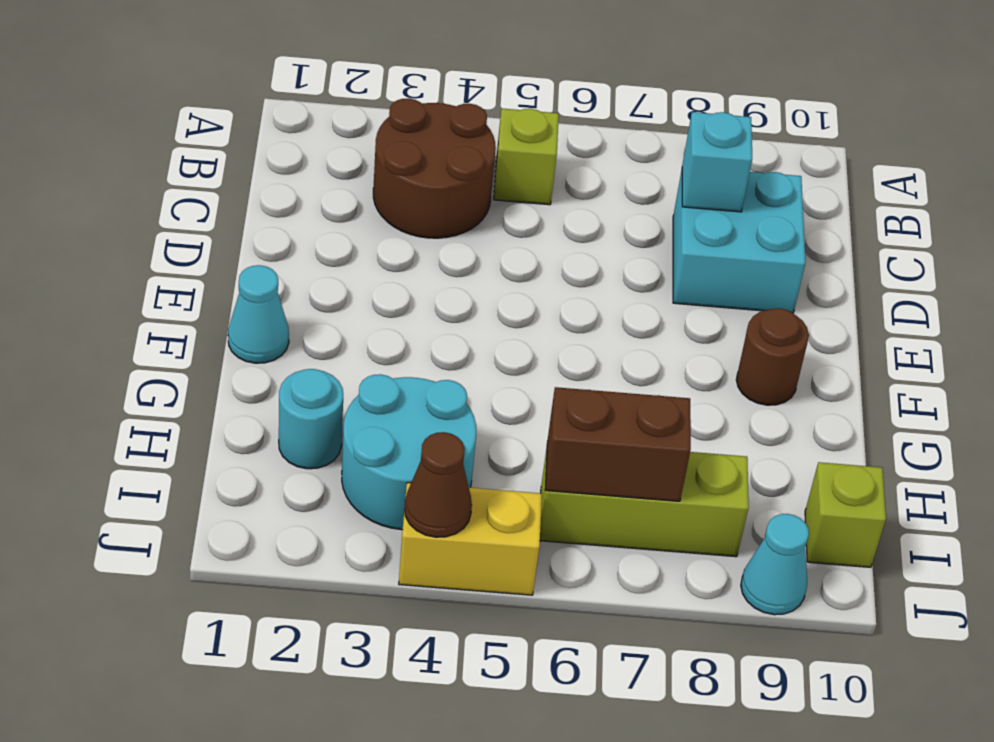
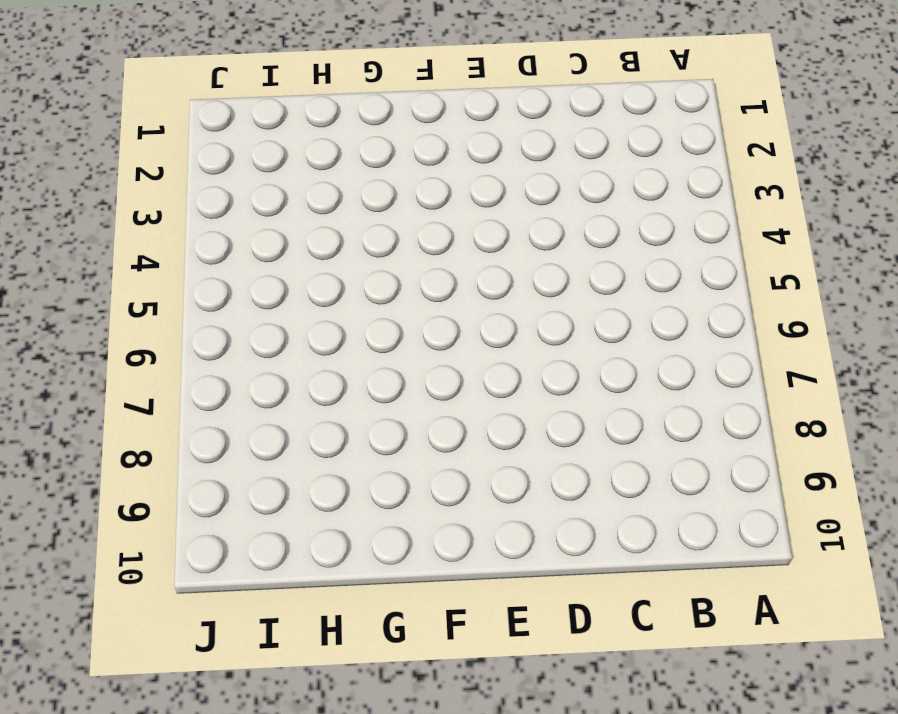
none -> brown 2x2 round brick [373,98,496,238]
none -> lime 1x1 brick [494,109,559,205]
none -> cyan 2x2 brick [673,170,806,313]

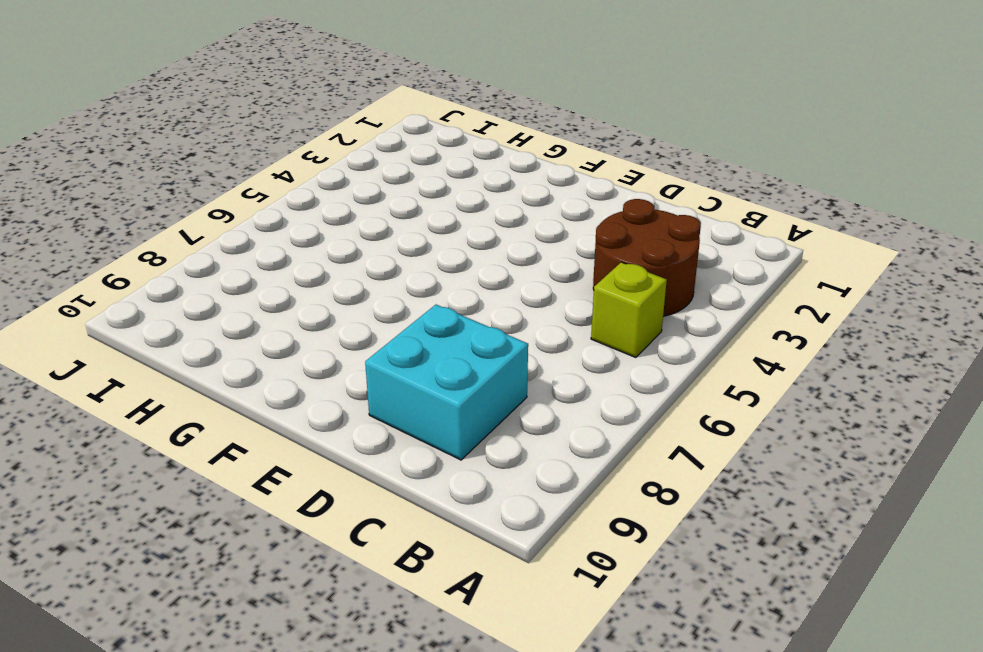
none -> cyan 1x1 cone [228,265,289,363]
none -> brown 1x1 round brick [736,308,809,405]
none -> cyan 1x1 round brick [279,369,343,469]

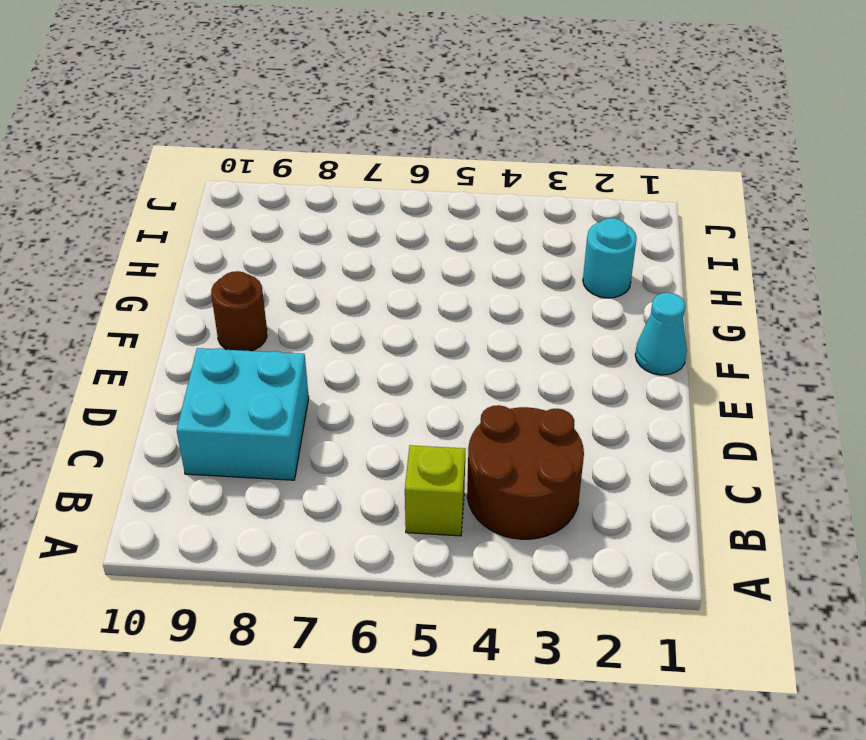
none -> cyan 2x2 round brick [342,374,476,530]
none -> lime 1x3 brick [540,441,749,557]
none -> lime 1x1 brick [805,462,886,567]

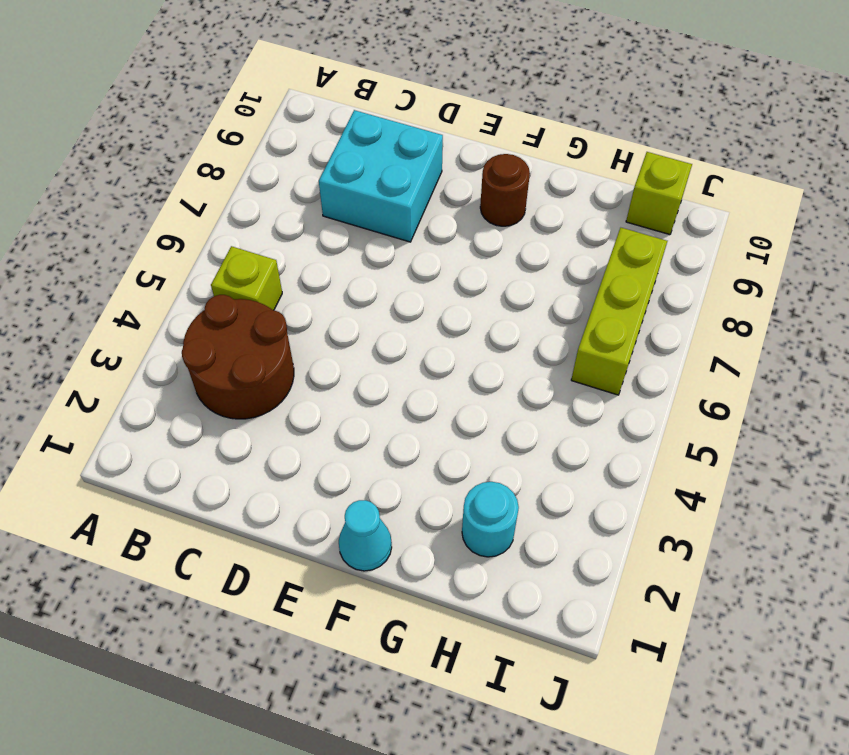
none -> cyan 2x2 round brick [342,374,476,530]
none -> yellow 1x2 brick [399,483,542,595]
none -> cyan 1x1 cone [741,514,809,615]

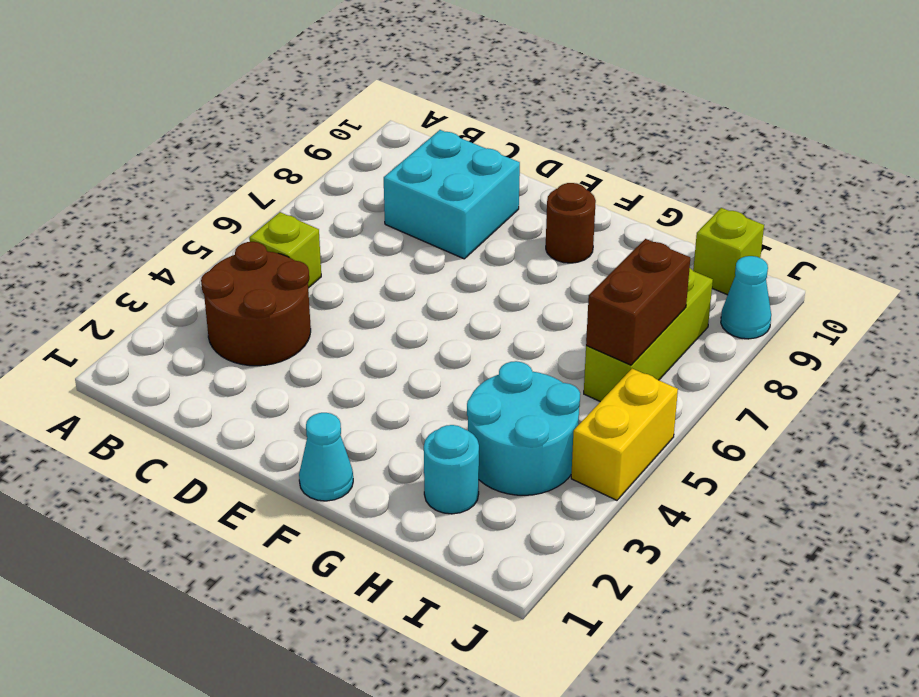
none -> cyan 1x1 brick [682,112,752,212]
none -> brown 1x1 cone [405,432,472,537]

